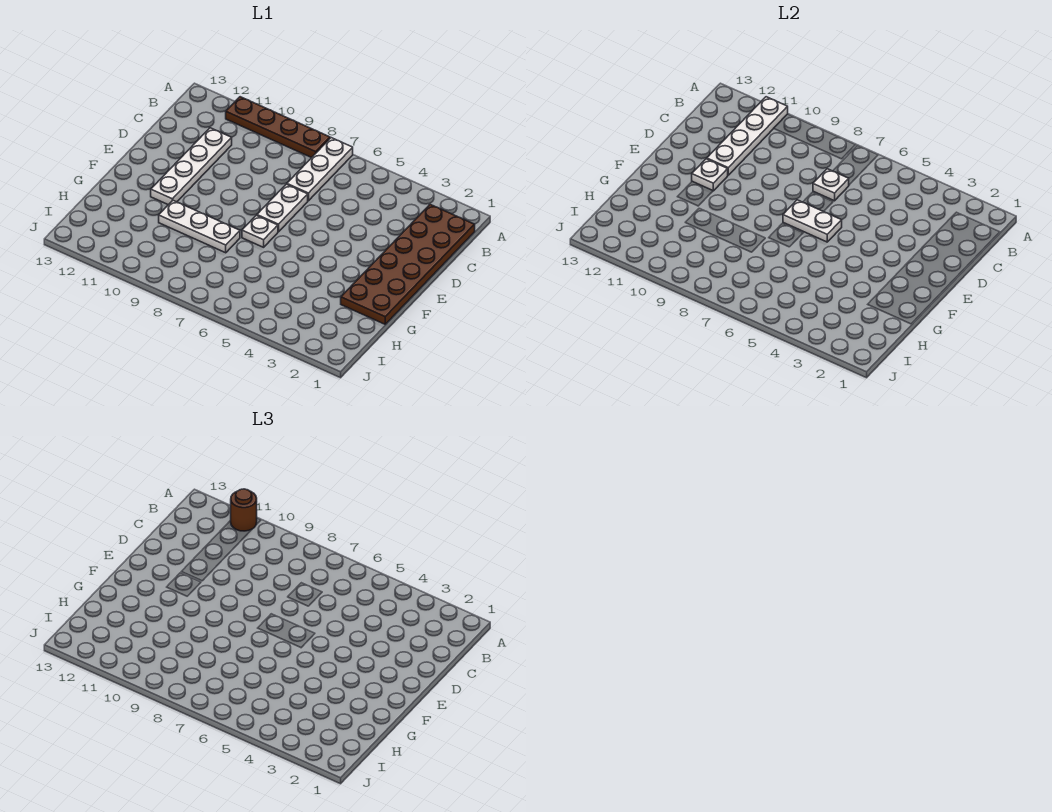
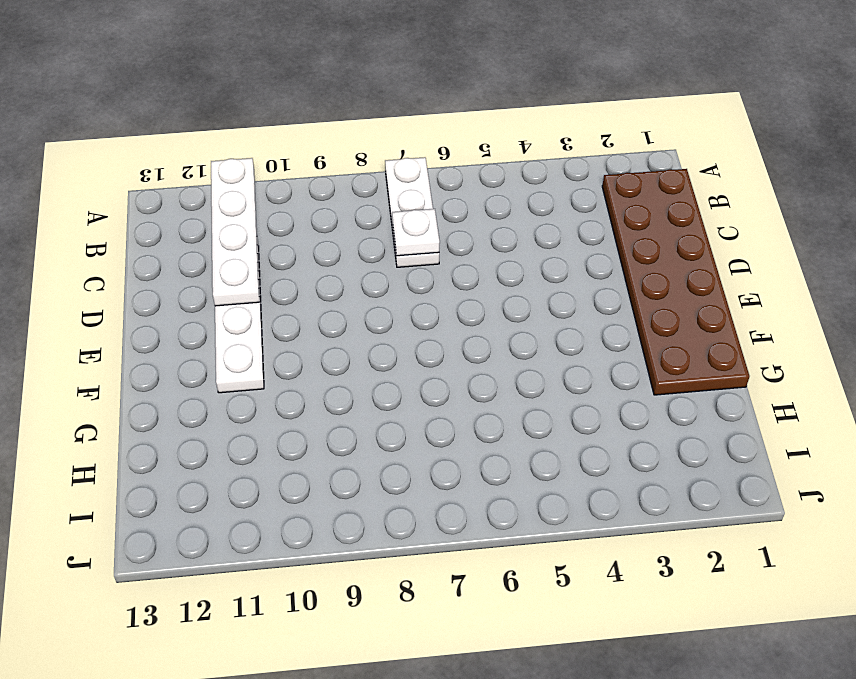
none -> brown 1x4 plate [226,97,330,158]
none -> white 1x2 plate [257,184,308,232]
none -> white 1x1 plate [242,215,278,247]

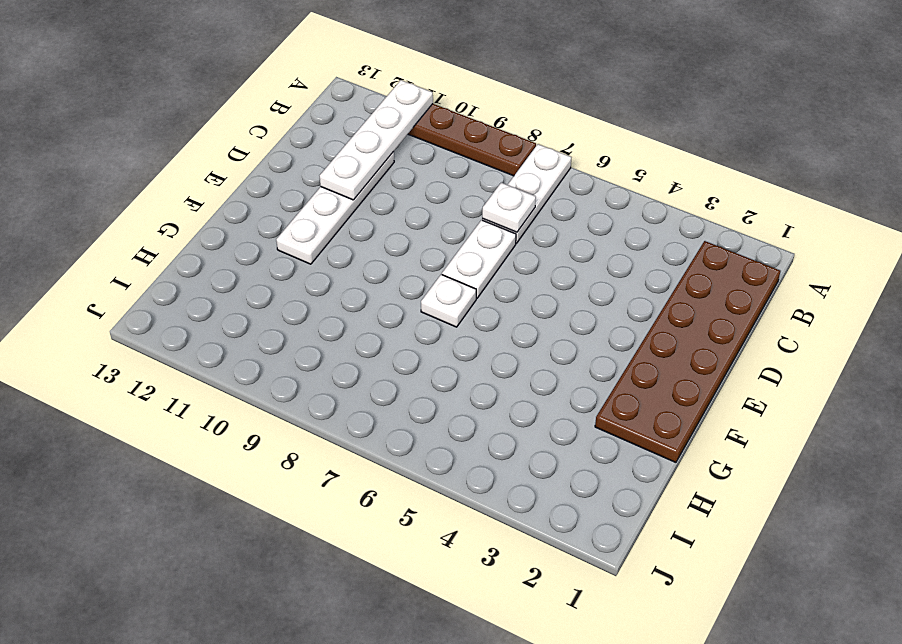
none -> white 1x3 plate [159,200,240,253]
none -> white 1x2 plate [783,200,842,242]
none -> white 1x1 plate [692,159,728,191]

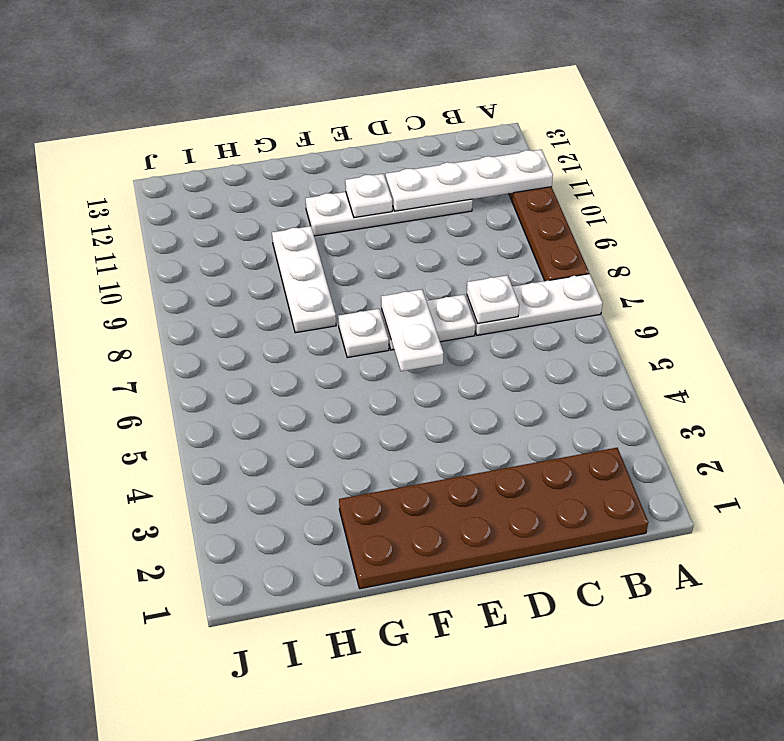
none -> brown 1x1 round brick [231,489,257,531]

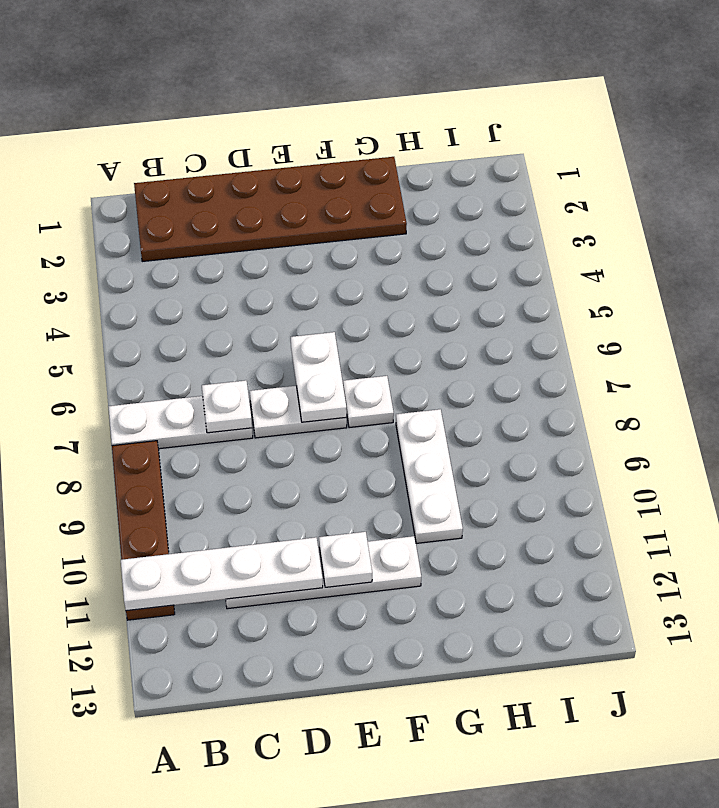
none -> brown 1x1 round brick [231,489,257,531]

